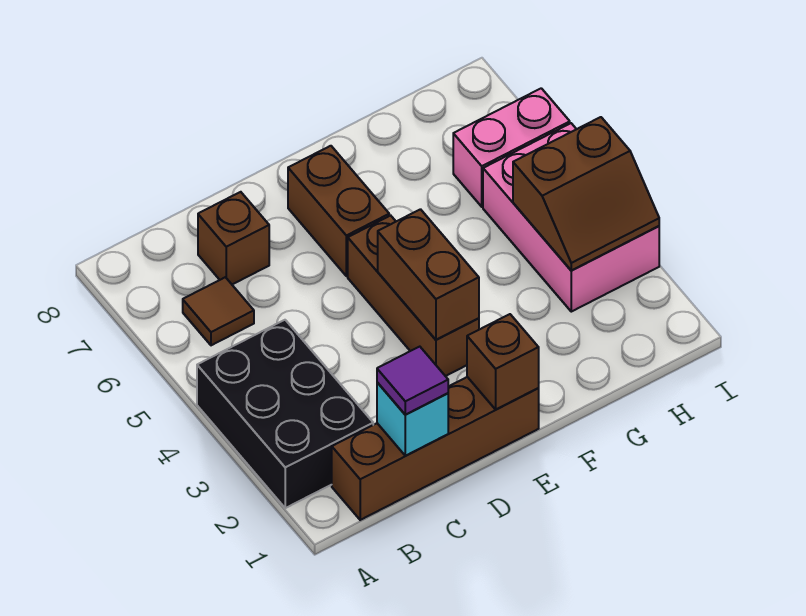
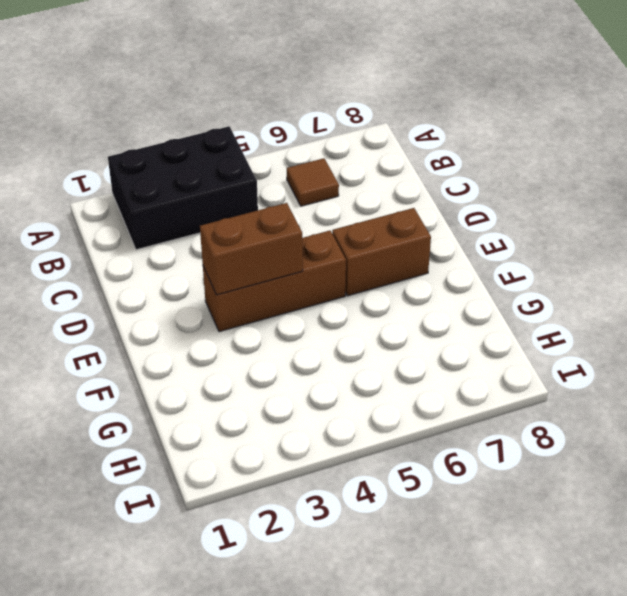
none -> brown 1x4 brick [332,377,539,520]
none -> brown 1x1 brick [198,192,269,284]
none -> pink 2x3 brick [483,123,659,312]

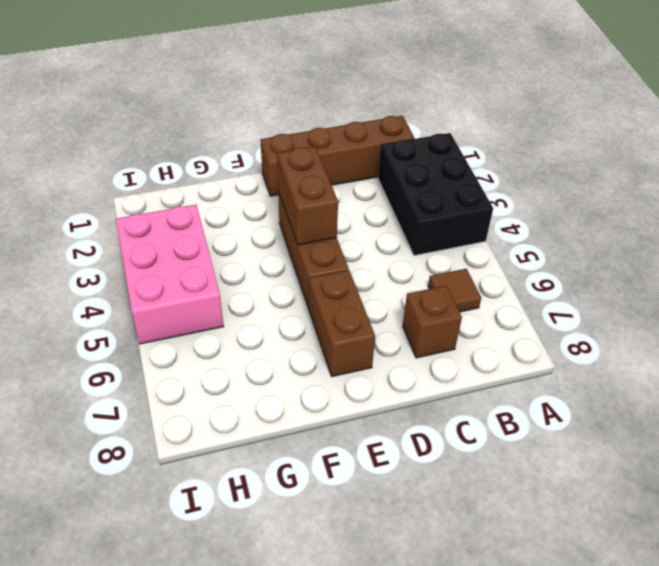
none -> pink 1x2 brick [453,88,570,207]
none -> cyan 1x1 brick [377,382,448,456]
none -> brown 1x1 brick [467,314,539,409]

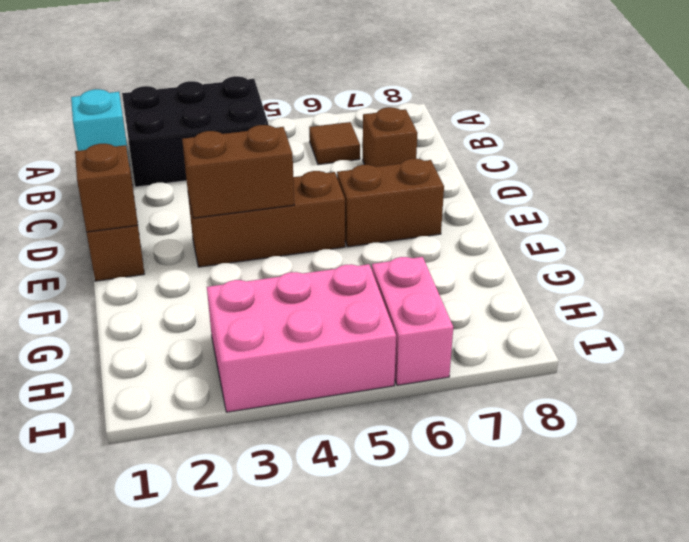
none -> brown 2x2 slope [513,117,659,270]
none -> purple 1x1 tile [377,347,448,415]

